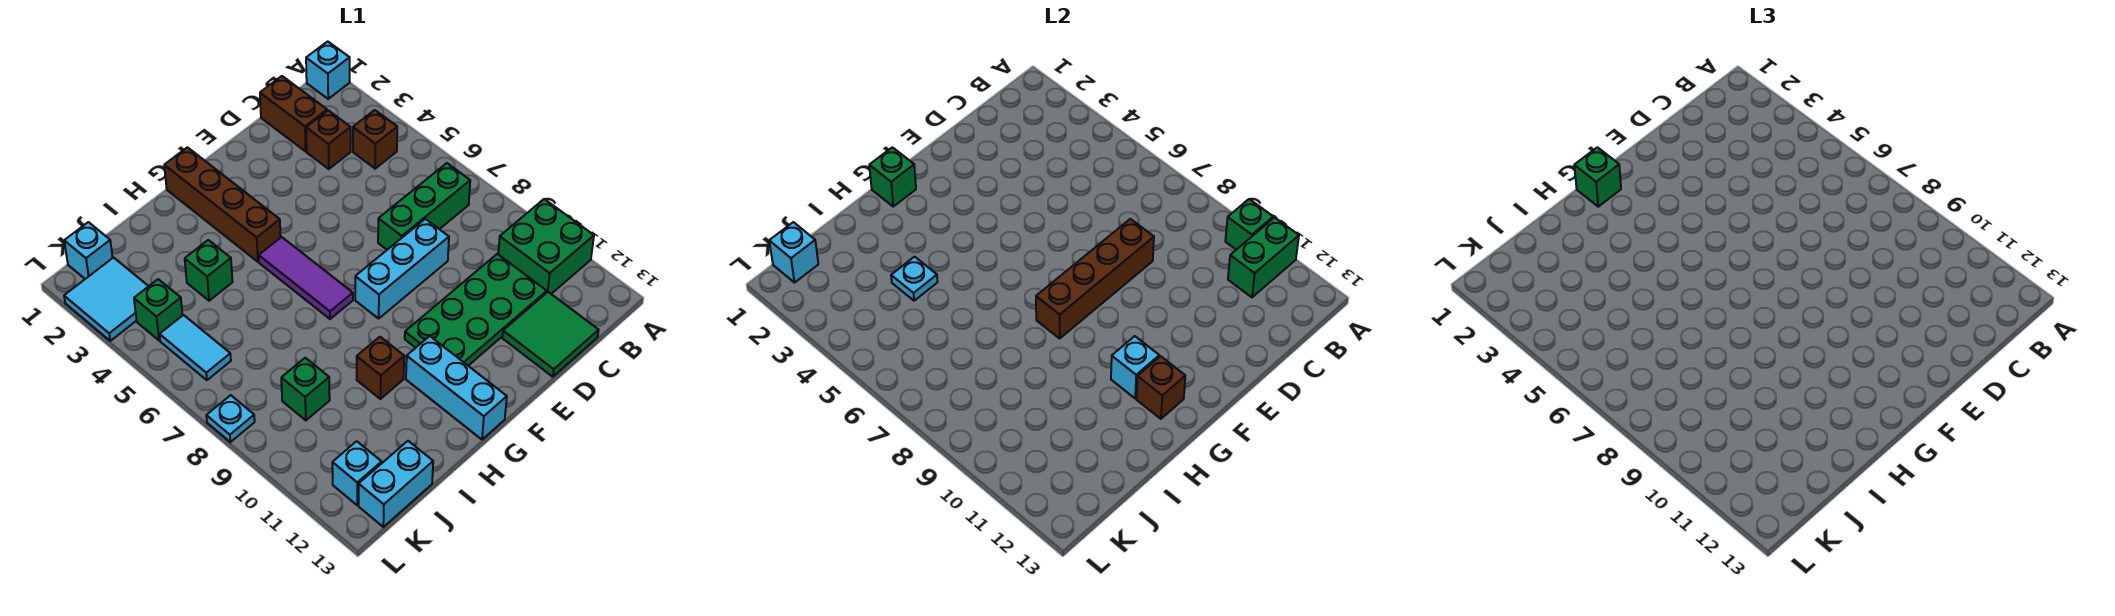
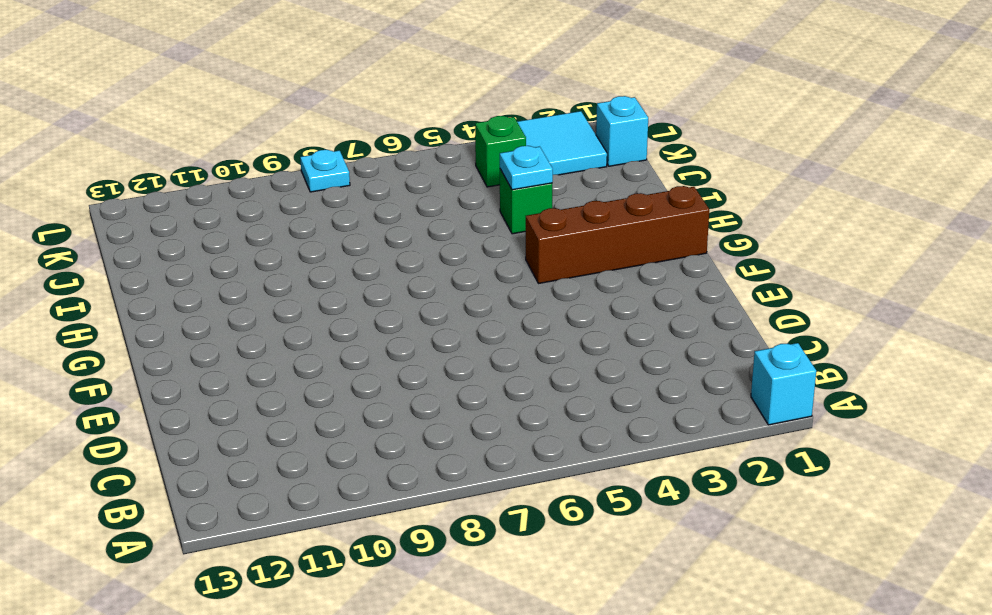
none -> green 2x2 brick [498,199,594,294]
none -> brown 1x1 brick [353,110,397,169]
none -> green 1x3 brick [378,163,470,250]
none -> brown 1x2 brick [260,76,327,151]

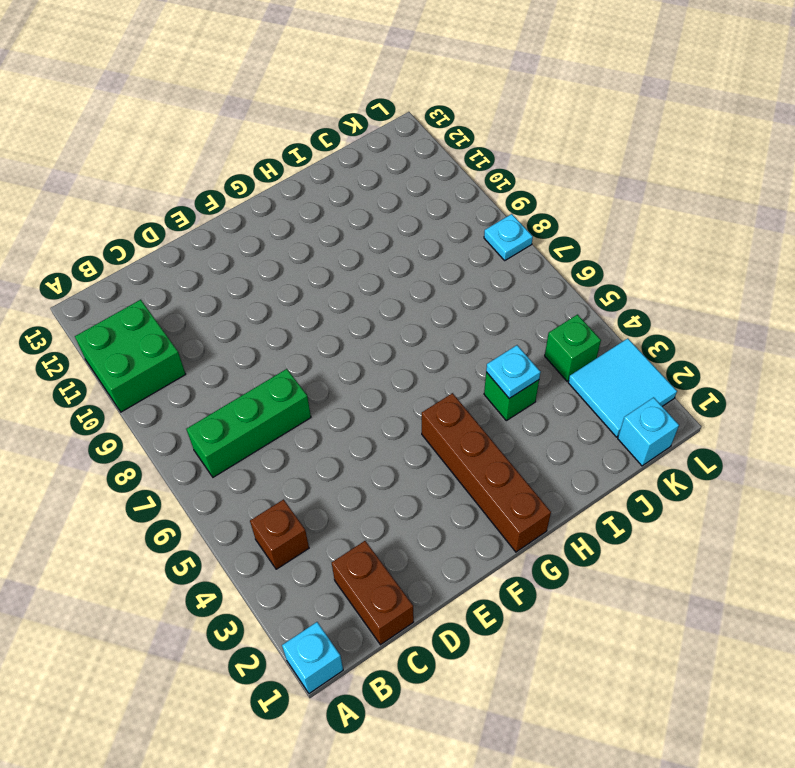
none -> brown 1x1 brick [306,110,351,169]
none -> green 2x4 plate [405,254,547,366]
none -> green 2x2 tile [502,292,599,377]
none -> cyan 1x3 brick [355,219,449,319]

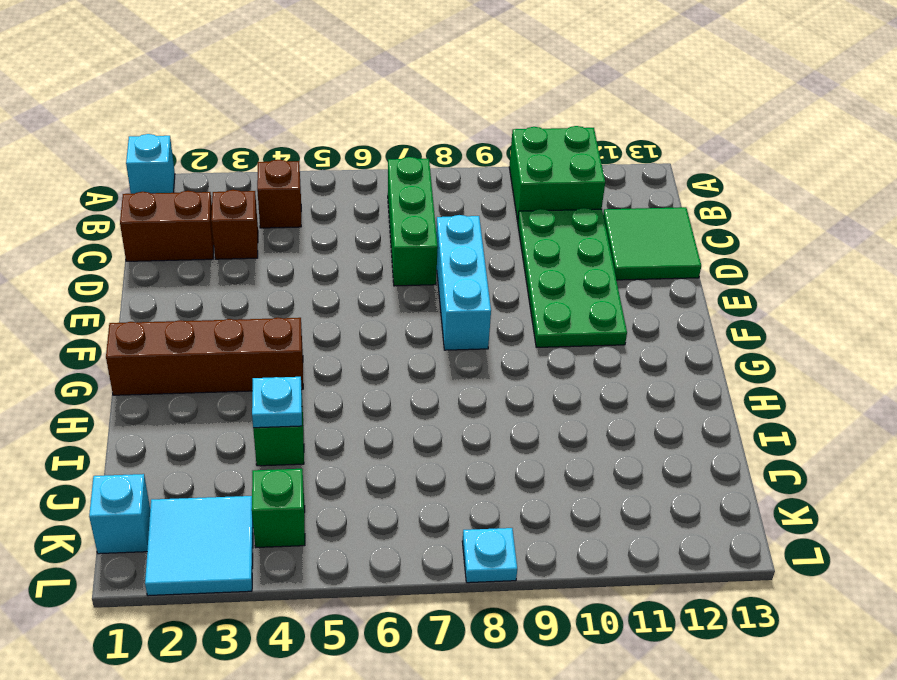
none -> purple 1x3 tile [259,237,353,319]
none -> cyan 1x3 brick [406,336,507,439]
none -> brown 1x1 brick [357,337,404,399]
none -> green 1x1 brick [281,358,330,420]

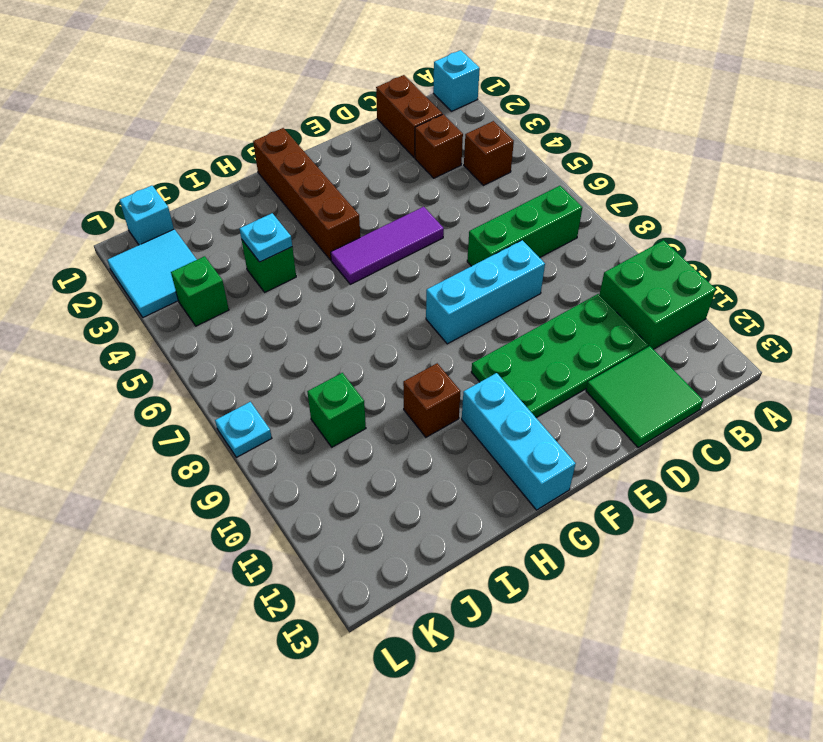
purple 1x3 tile [331,207,444,284] -> purple 1x3 tile turned to [259,237,353,319]
none -> cyan 1x2 brick [359,441,433,527]
none -> cyan 1x2 tile [160,315,231,380]
none -> cyan 1x1 brick [332,441,382,505]
none -> green 1x1 brick [1225,199,1273,250]

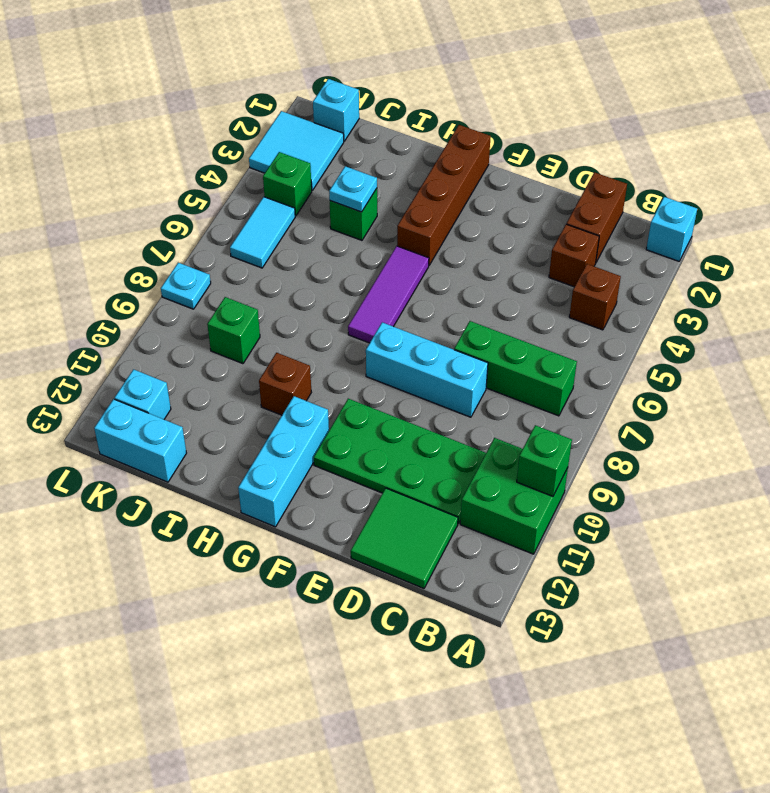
none -> green 1x2 brick [1228,218,1299,297]
none -> brown 1x4 brick [1036,219,1154,338]
none -> green 1x1 brick [869,147,916,207]
none -> cyan 1x1 brick [1111,336,1159,398]

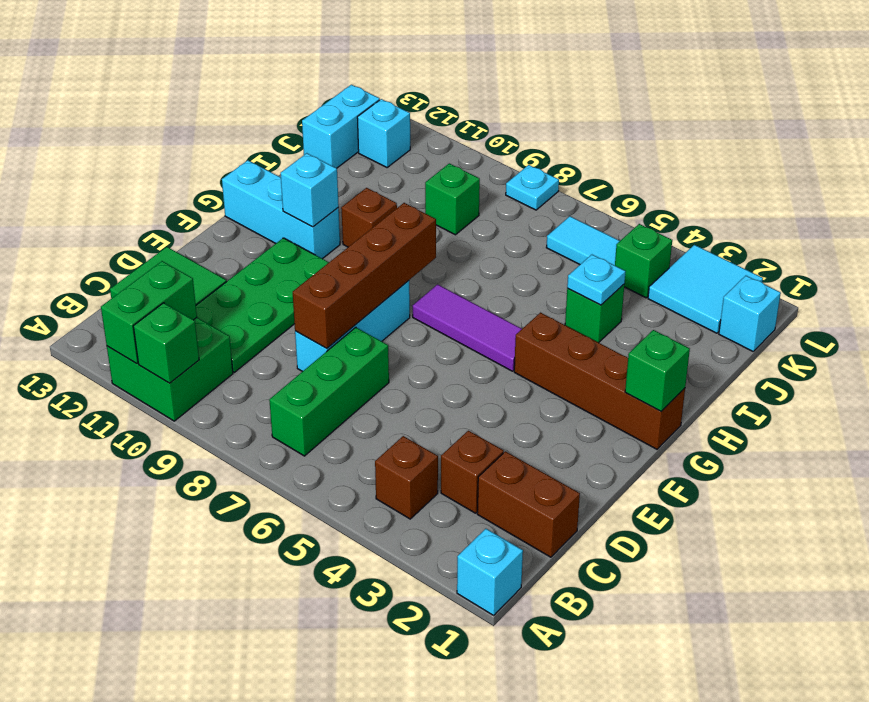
none -> brown 1x1 brick [1136,356,1185,419]
none -> cyan 1x1 brick [769,222,818,283]
none -> green 1x1 brick [1574,147,1621,207]

